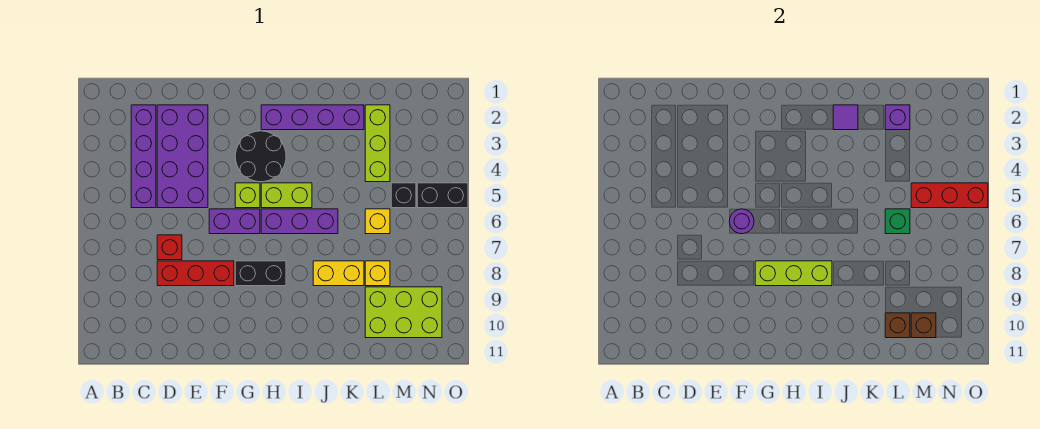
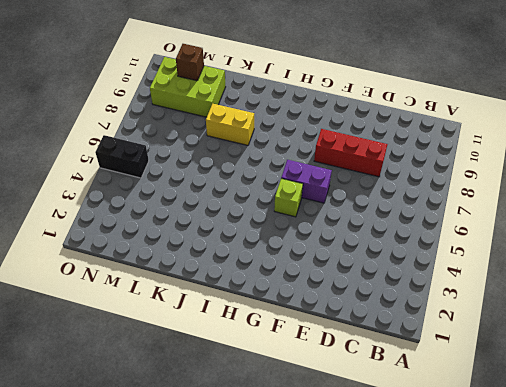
none -> purple 1x4 brick [131,105,156,208]
none -> purple 2x4 brick [157,105,208,208]
none -> red 1x1 brick [157,235,182,260]

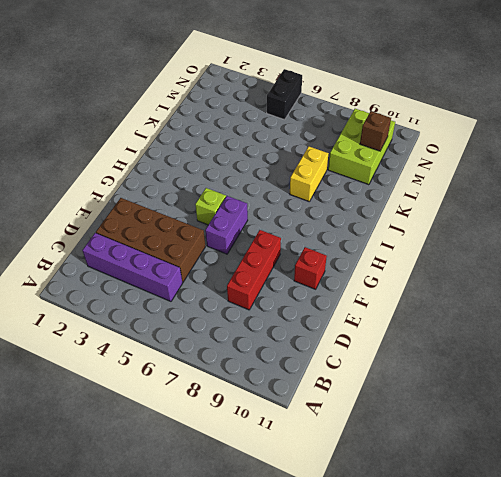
brown 2x4 brick [96,198,205,282] -> purple 2x4 brick [157,105,208,208]
red 1x1 brick [294,247,327,289] -> red 1x1 brick moved to [157,235,182,260]
none -> black 2x2 round brick [235,131,286,182]
none -> black 1x2 brick [235,261,286,286]
none -> purple 1x4 brick [261,105,364,130]

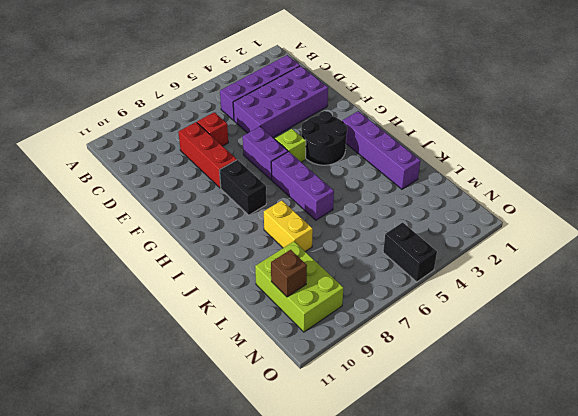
none -> lime 1x2 brick [261,183,312,208]
none -> lime 1x3 brick [365,105,390,182]
none -> yellow 1x1 brick [365,209,390,234]

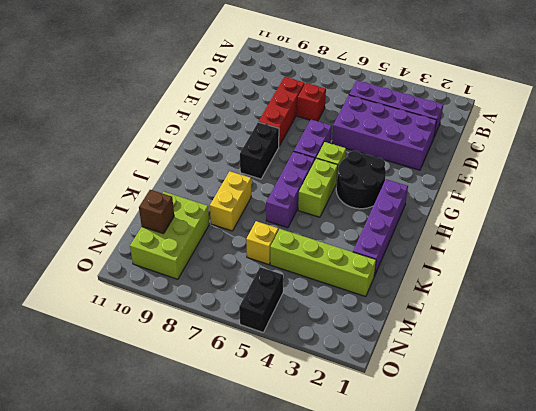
lime 1x4 brick [270,229,376,297] -> lime 1x3 brick [365,105,390,182]
none -> yellow 1x1 brick [365,261,390,286]
none -> black 1x1 brick [391,183,416,208]
none -> purple 1x1 round brick [729,209,754,234]

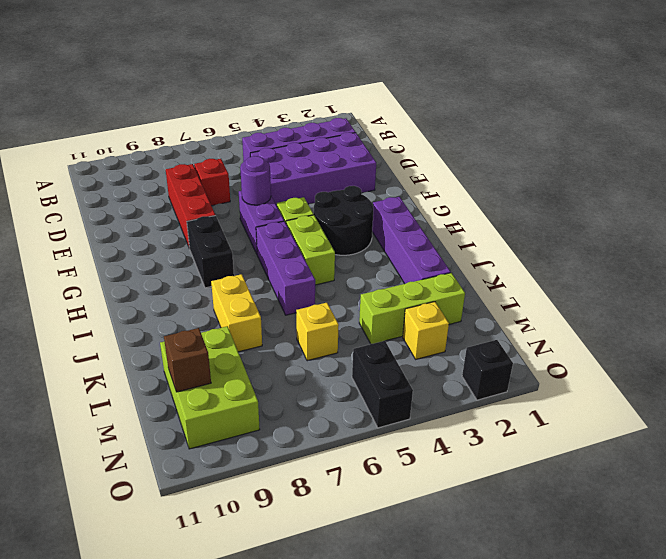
yellow 1x1 brick [403,302,449,359] -> yellow 1x1 brick moved to [365,261,390,286]
black 1x1 brick [462,340,513,400] -> black 1x1 brick moved to [391,183,416,208]
none -> lime 1x3 brick [755,261,832,286]
none -> purple 1x1 tile [833,105,858,130]
none -> purple 1x1 brick [885,105,910,130]

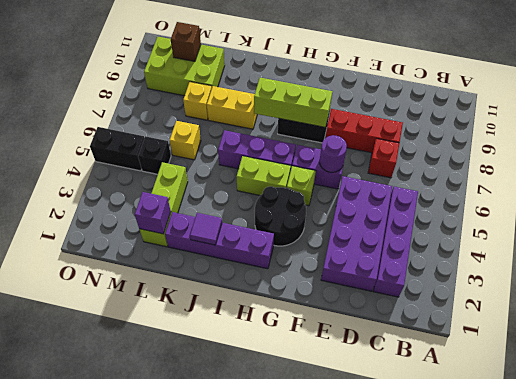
none -> green 1x1 brick [885,209,910,234]
none -> brown 1x1 brick [885,313,910,338]
none -> red 1x3 brick [911,183,988,208]

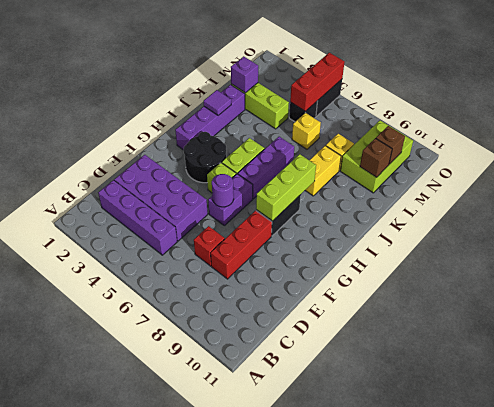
none -> green 1x1 brick [885,209,910,234]

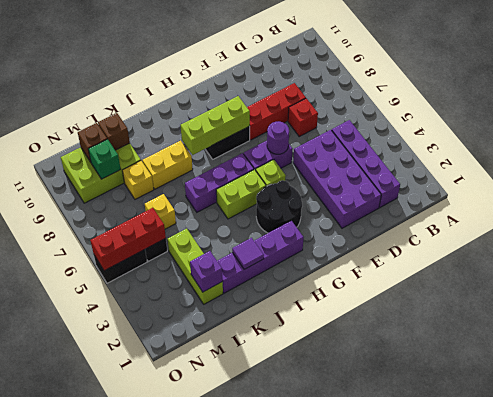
green 1x1 brick [88,139,121,179] -> green 1x1 brick moved to [885,209,910,234]

